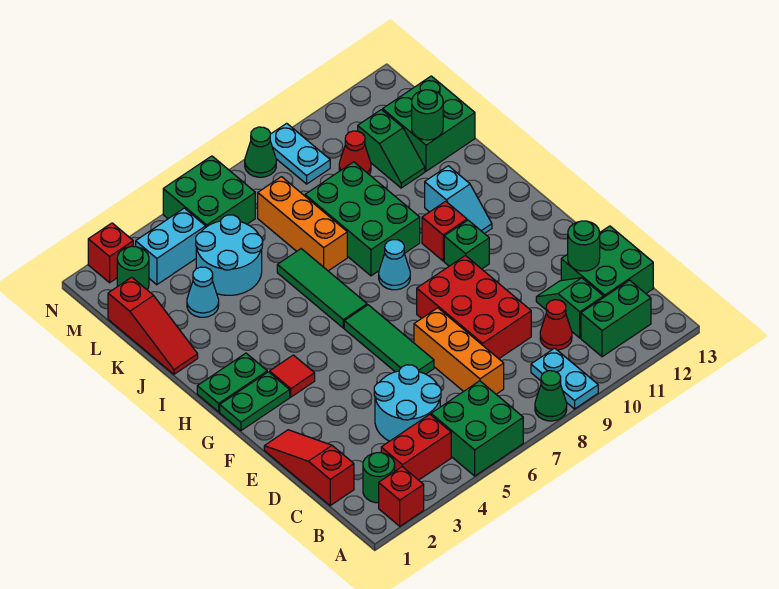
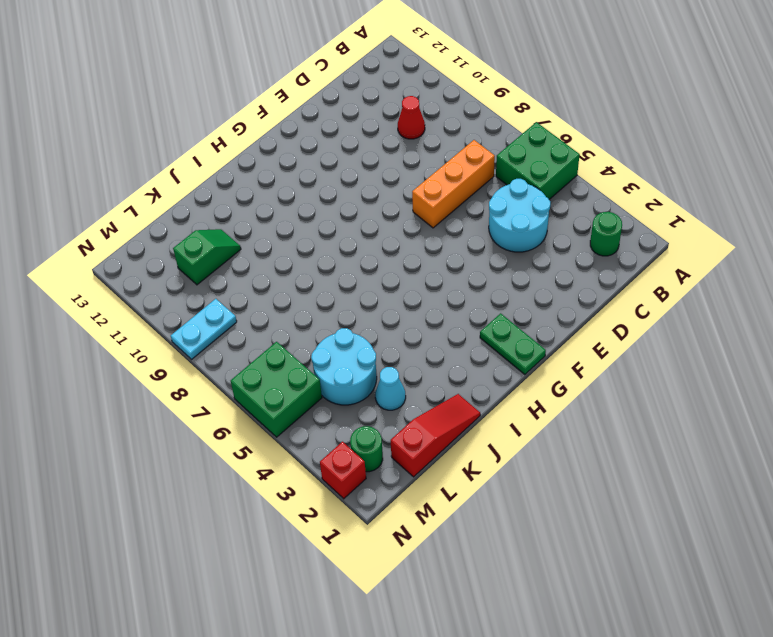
none -> red 1x1 brick [379,467,424,526]
none -> green 1x1 cone [535,371,567,421]
none -> cyan 1x2 plate [531,348,598,409]
none -> red 1x2 brick [381,414,451,480]

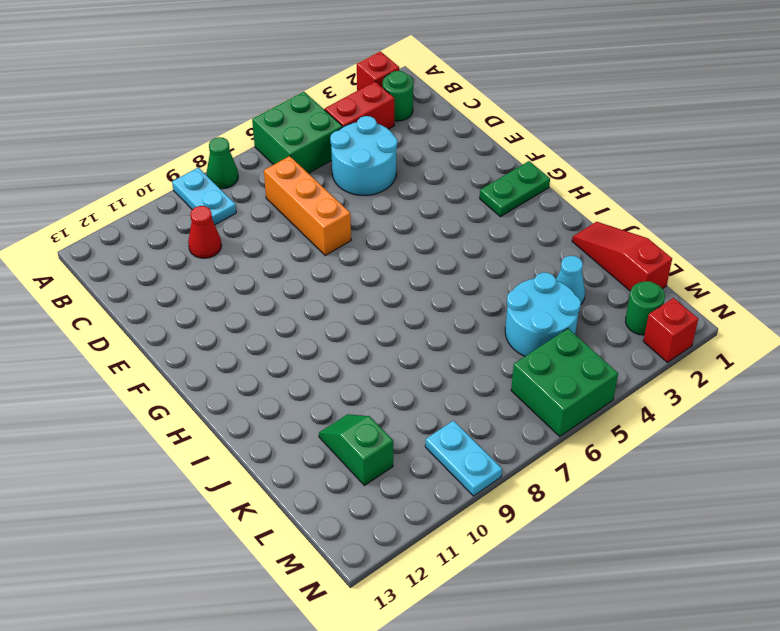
none -> green 1x2 brick [581,280,651,357]
none -> red 1x3 slope [264,430,354,505]
none -> green 1x2 slope [536,278,604,338]
none -> green 2x2 brick [561,226,653,297]

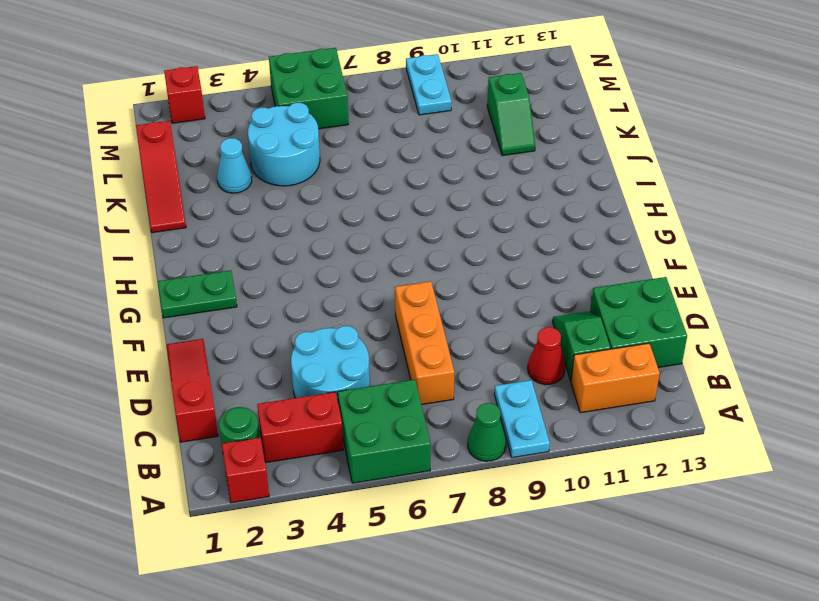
orange 1x2 brick [571,343,660,413] -> green 1x2 brick [581,280,651,357]
none -> red 2x3 brick [417,256,531,359]
none -> green 1x3 tile [344,305,434,374]
none -> red 1x1 tile [270,355,315,397]
none -> green 1x1 brick [444,220,489,269]

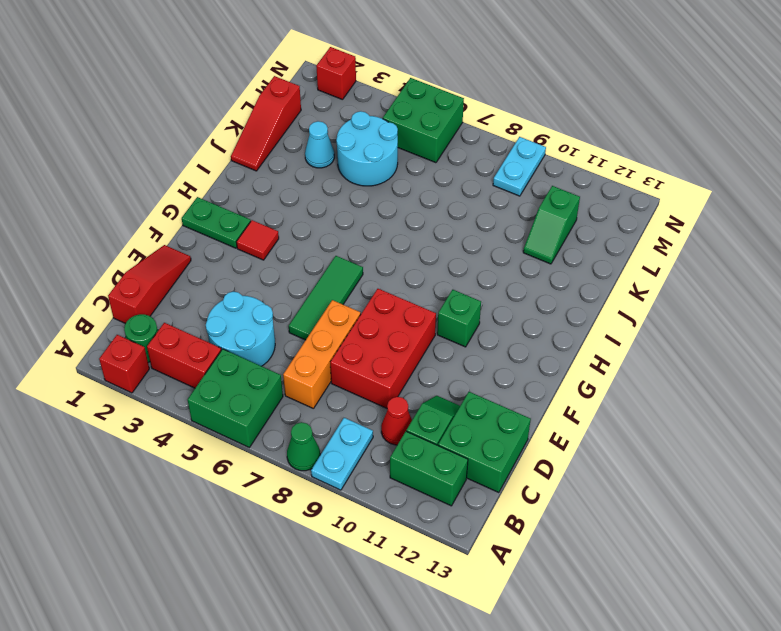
none -> green 1x2 plate [197,353,267,412]
none -> green 1x3 tile [277,249,367,328]
none -> cyan 1x1 cone [379,240,410,290]
none -> red 1x1 brick [422,201,467,261]

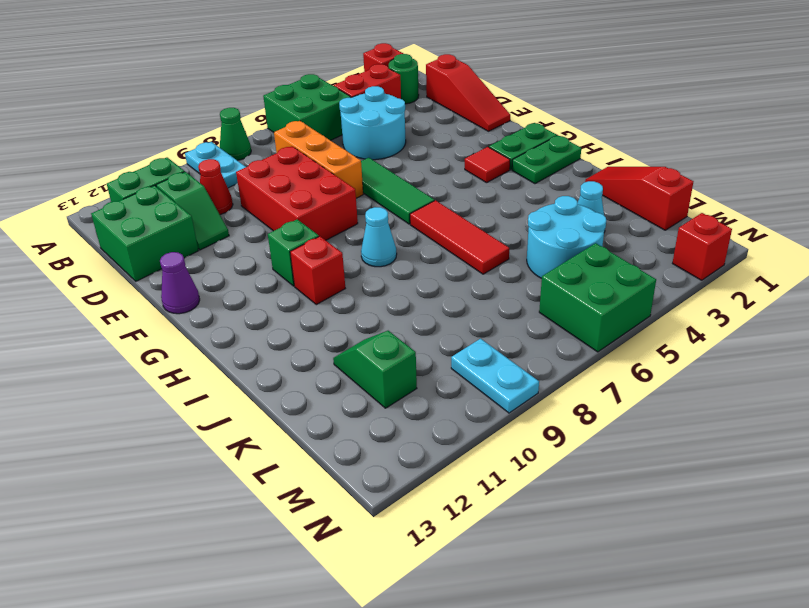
purple 1x1 cone [160,252,200,314] -> none
red 1x3 tile [410,200,509,274] -> green 1x3 tile [277,249,367,328]
none -> cyan 1x2 slope [425,166,492,234]
none -> green 2x3 brick [305,162,420,276]
none -> orange 1x3 brick [258,177,347,271]
none -> green 2x2 brick [383,76,475,171]

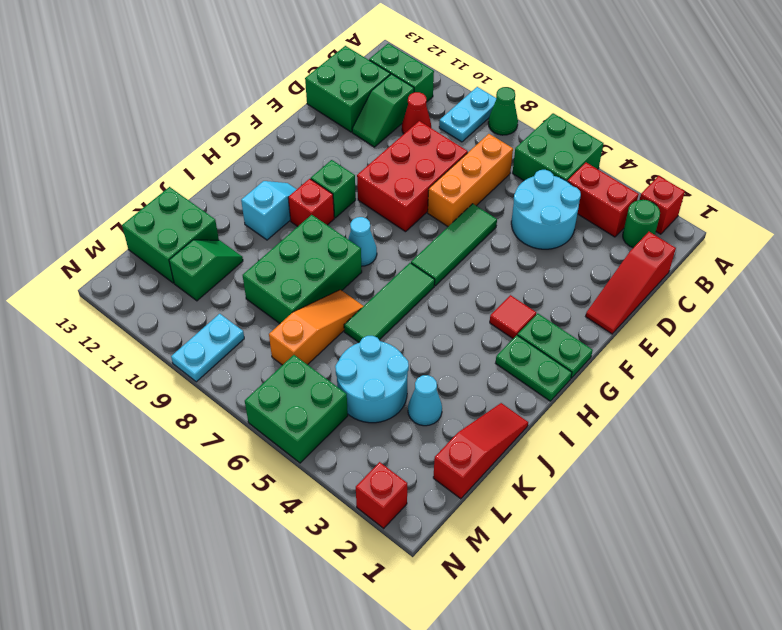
orange 1x3 slope [269,290,363,365] -> orange 1x3 brick [258,177,347,271]
none -> red 1x1 cone [339,131,371,174]
none -> green 1x1 round brick [117,246,149,290]
none -> cyan 1x2 brick [136,208,206,285]
none -> green 1x1 cone [245,127,276,177]

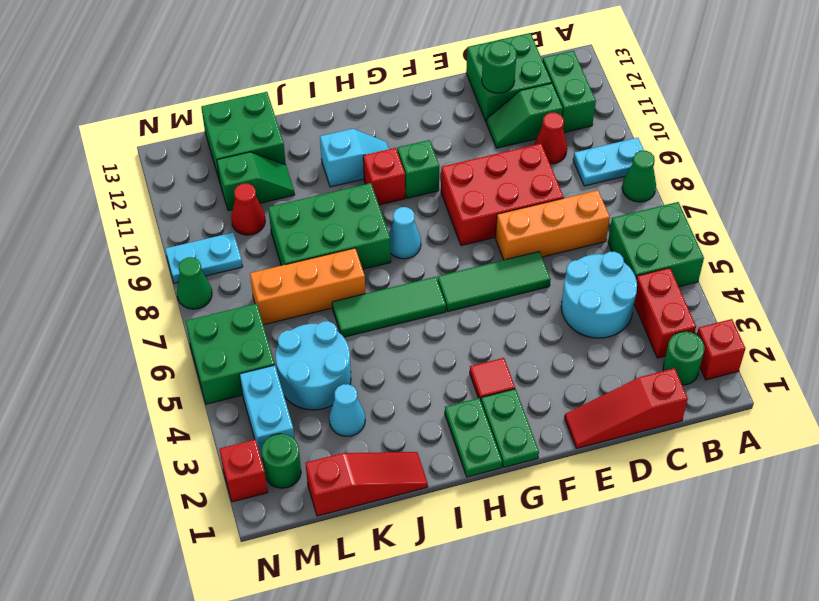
none -> green 1x1 round brick [412,90,443,140]

